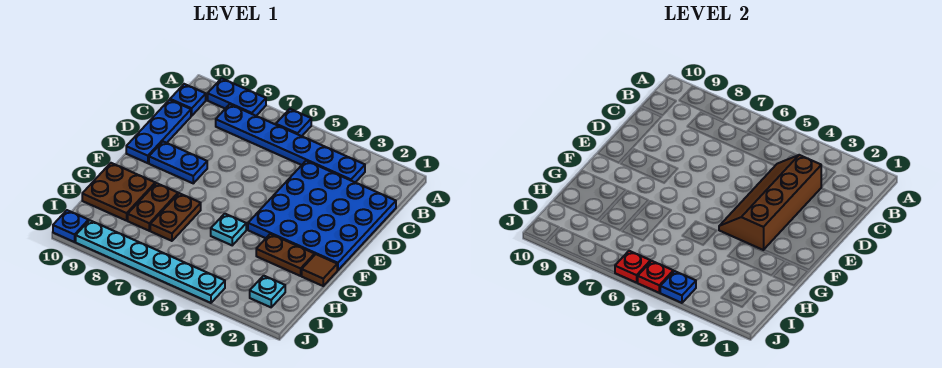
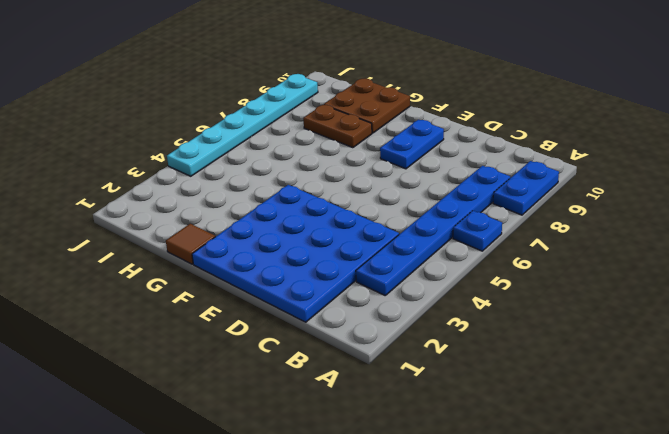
none -> blue 1x1 plate [170,84,206,116]
none -> blue 1x3 plate [126,100,191,163]
none -> brown 1x2 plate [256,234,315,276]

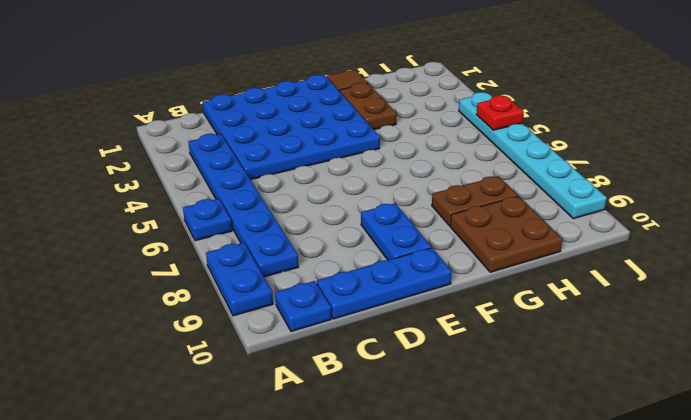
none -> cyan 1x1 plate [211,214,246,245]
none -> brown 1x2 plate [150,193,201,241]
none -> cyan 1x1 plate [250,276,285,307]

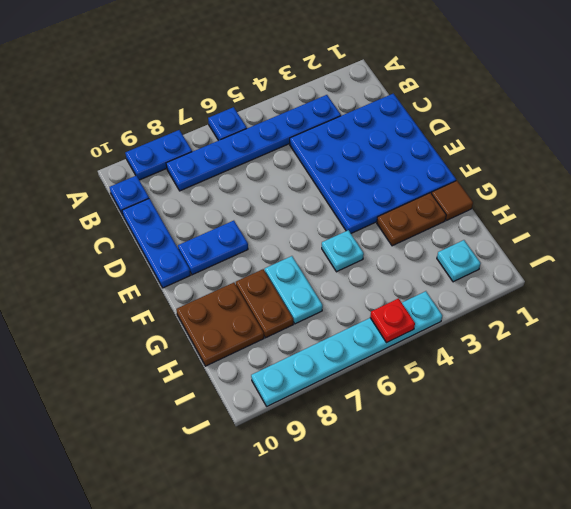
cyan 1x2 plate [265,256,323,324] -> brown 1x2 plate [150,193,201,241]
none -> blue 1x1 plate [53,210,89,242]
none -> brown 2x4 slope [719,155,822,250]
none -> blue 1x1 plate [660,271,696,303]

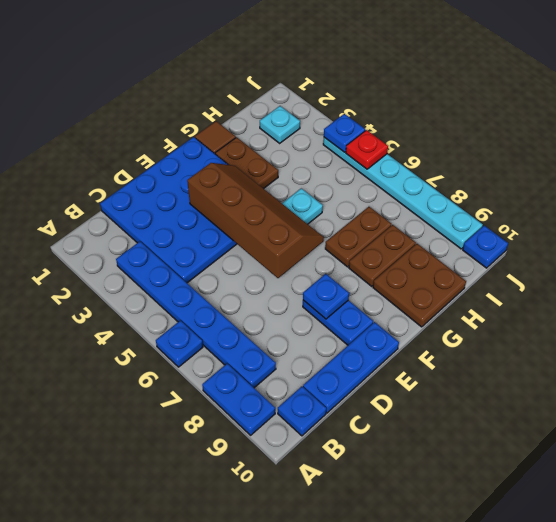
brown 2x4 slope [187,163,324,278] -> brown 2x4 slope turned to [719,155,822,250]
blue 1x1 plate [303,274,349,319] -> none
none -> red 1x1 plate [615,251,651,283]

